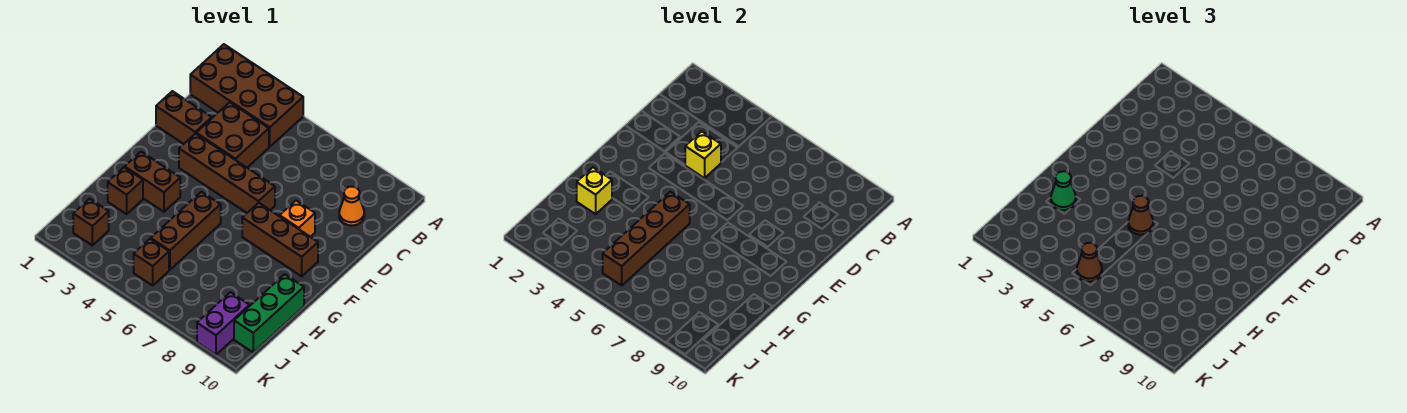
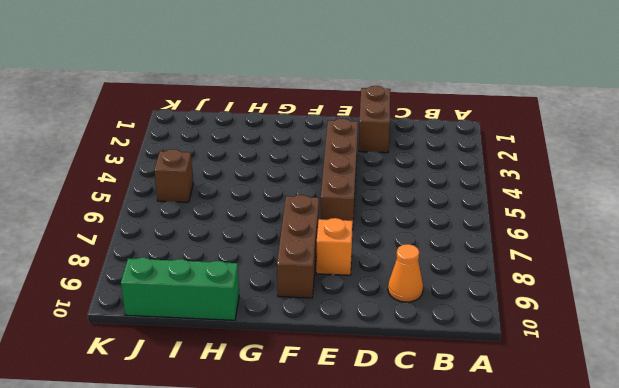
none -> brown 2x4 brick [190,44,303,147]
none -> brown 2x2 brick [196,102,269,167]
none -> brown 1x2 brick [125,152,180,212]

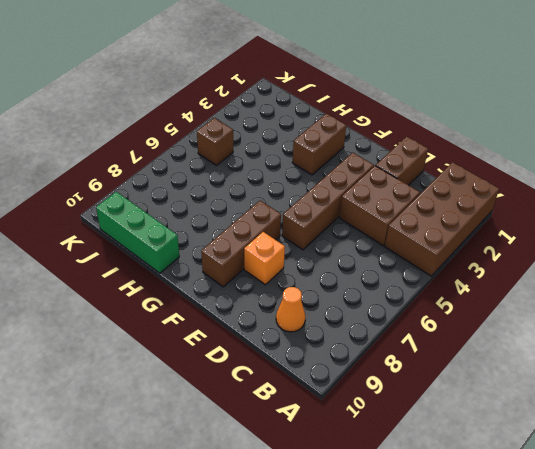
none -> brown 1x3 brick [151,192,221,270]
none -> brown 1x1 brick [108,167,143,214]
none -> brown 1x1 brick [73,199,109,245]

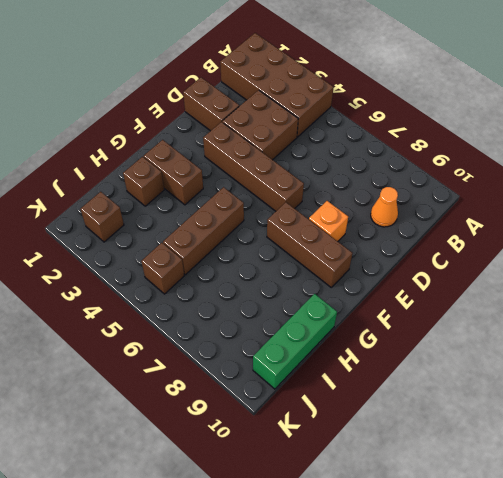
none -> purple 1x2 brick [197,292,249,355]
none -> yellow 1x1 brick [685,131,721,178]
none -> brown 1x4 brick [603,192,690,285]

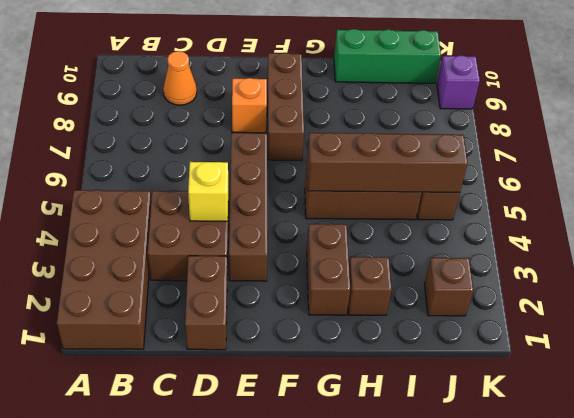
purple 1x1 brick [437,55,480,109] -> purple 1x2 brick [197,292,249,355]
none -> yellow 1x1 brick [577,167,612,214]
none -> brown 1x1 cone [1128,196,1153,235]
none -> green 1x1 cone [1051,171,1076,210]

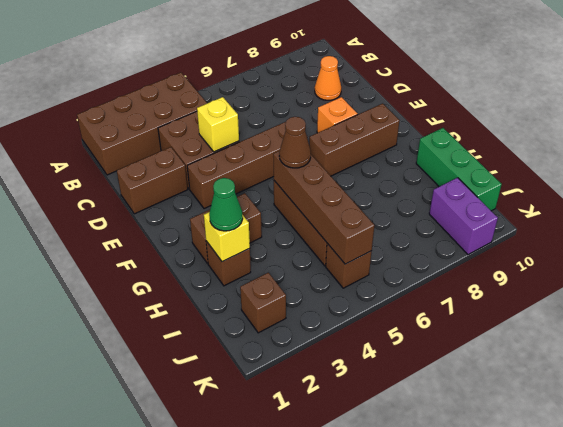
none -> brown 1x1 cone [1077,243,1102,282]

